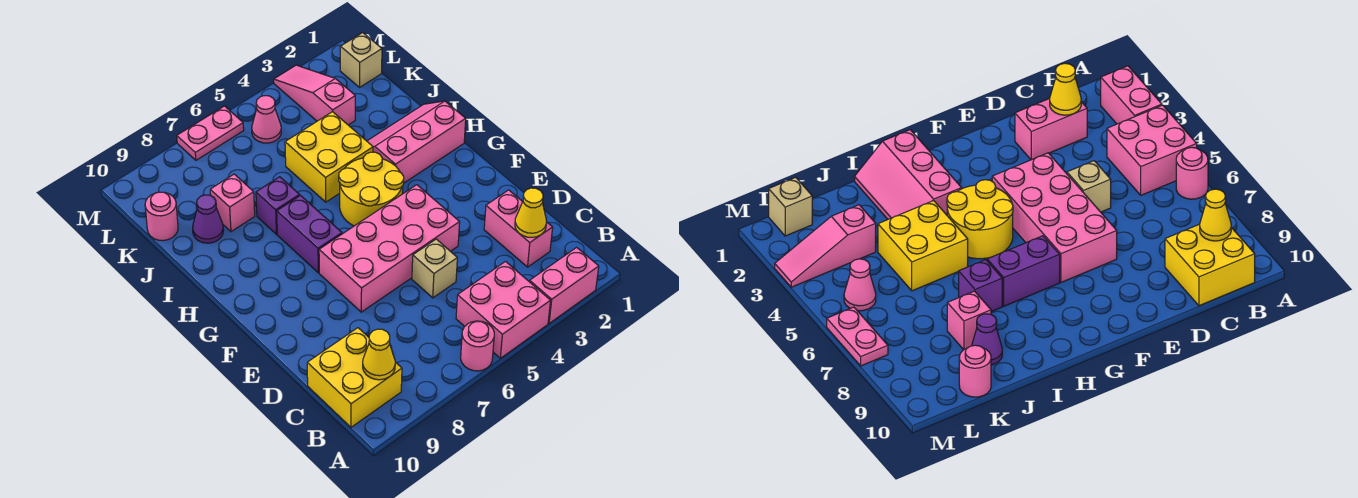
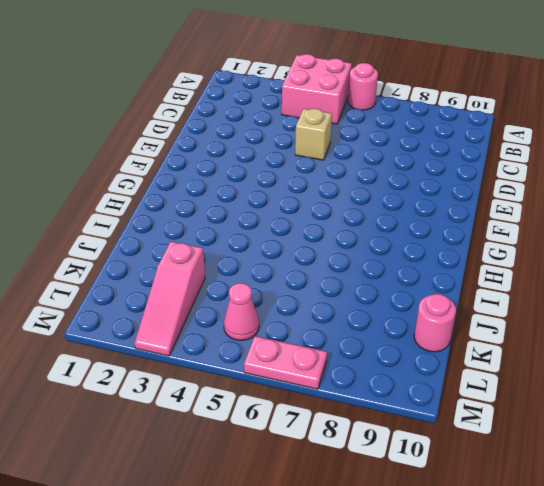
none -> pink 1x2 brick [530,247,599,323]
none -> yellow 2x2 brick [307,328,402,427]
none -> pink 1x2 brick [484,190,553,267]

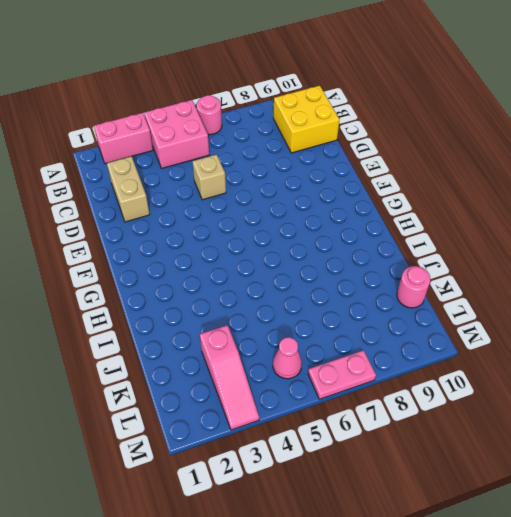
tan 1x2 brick [107,156,150,222] -> pink 1x2 brick [484,190,553,267]
none -> pink 2x4 brick [319,185,460,312]
none -> yellow 2x2 round brick [339,152,404,226]
none -> purple 1x2 brick [277,196,342,273]

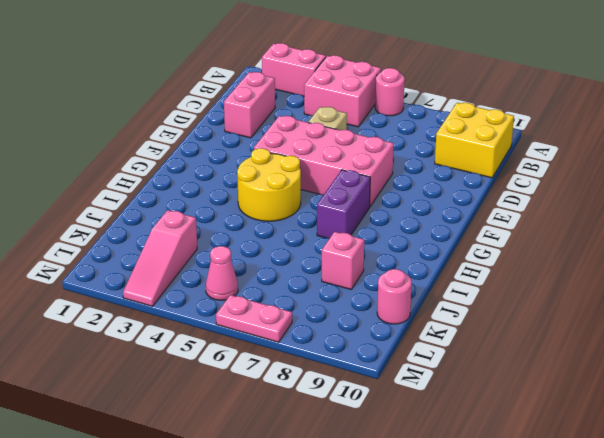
none -> pink 2x3 slope [367,101,466,183]
none -> yellow 2x2 brick [285,112,373,202]
none -> purple 1x1 brick [256,177,300,234]

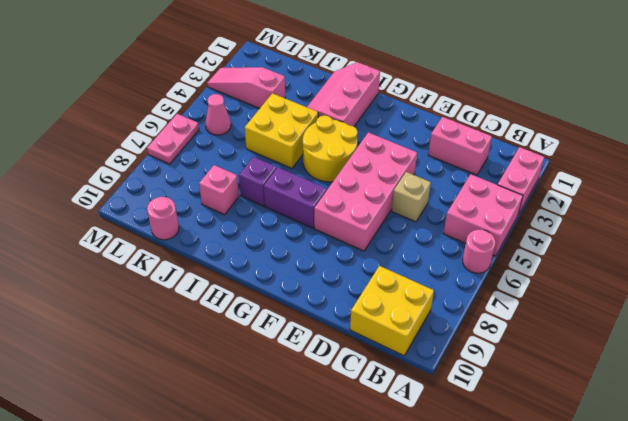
none -> purple 1x1 cone [193,195,224,243]
none -> tan 1x1 brick [340,33,382,87]
none -> yellow 1x1 cone [363,329,395,380]

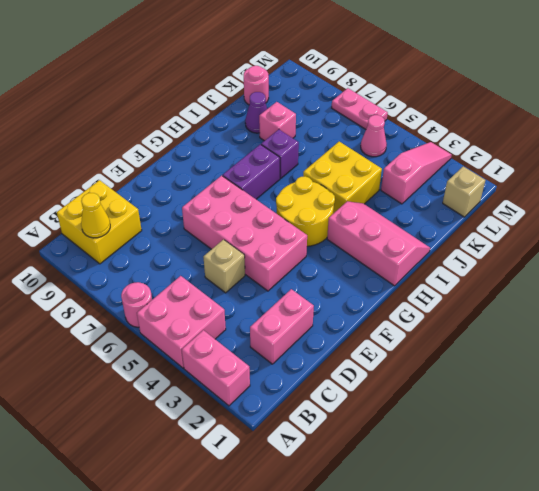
none -> yellow 1x1 cone [515,188,546,237]

